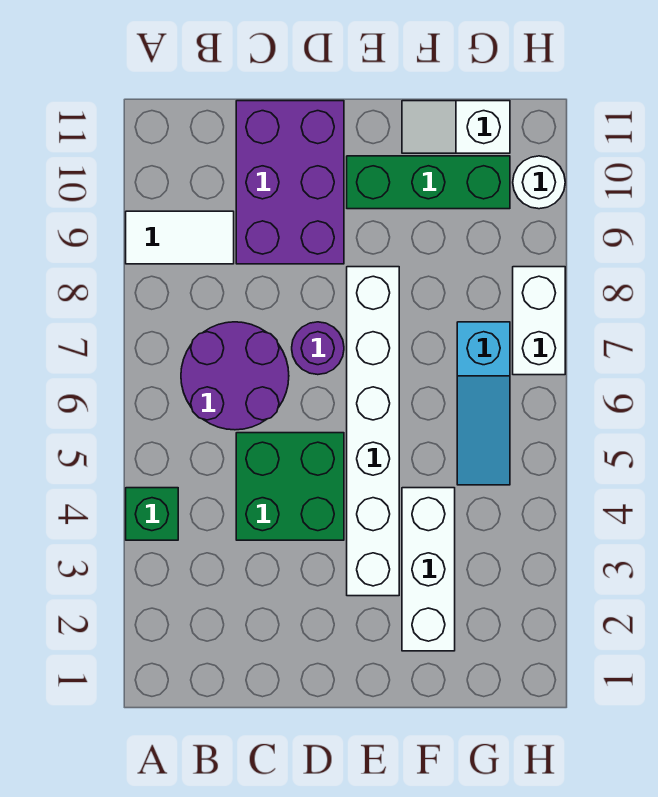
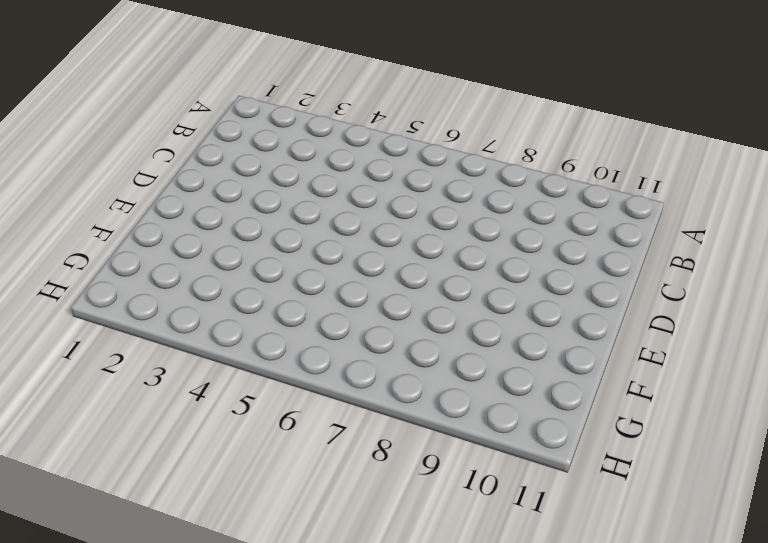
none -> green 1x1 brick [126,488,178,540]
none -> white 1x2 tile [126,211,234,264]
none -> purple 2x2 round brick [181,322,289,430]

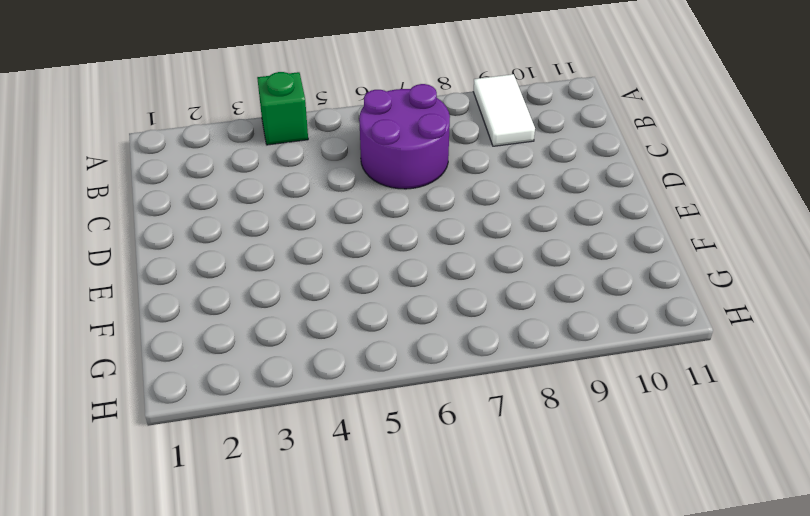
none -> green 2x2 brick [236,433,344,540]
none -> purple 2x3 brick [236,101,344,264]
none -> purple 1x1 round brick [292,322,344,375]

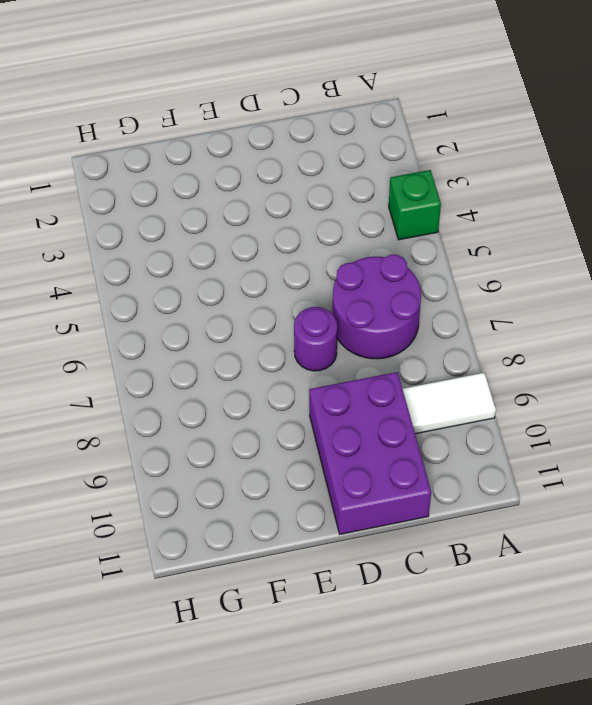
none -> green 2x2 brick [236,433,344,540]
none -> white 1x6 brick [347,267,399,596]
none -> green 1x3 brick [347,156,510,209]

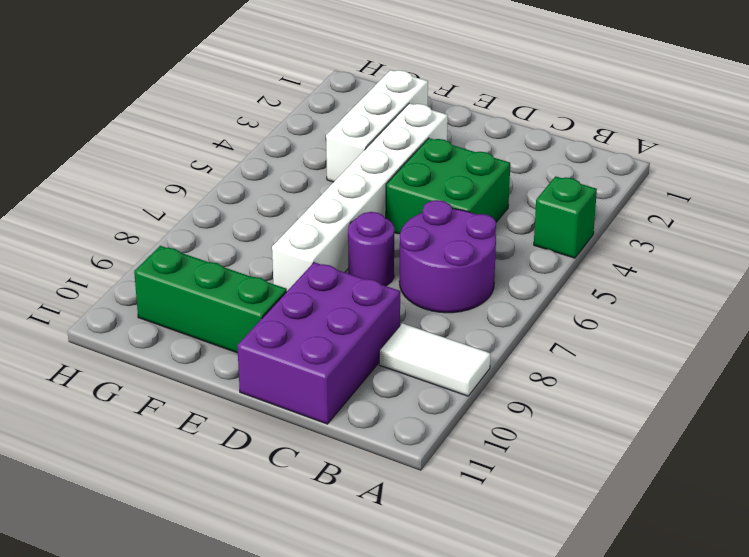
none -> white 1x2 slope [402,101,510,153]
none -> cyan 1x3 slope [457,322,510,485]
none -> white 1x2 brick [513,267,565,375]

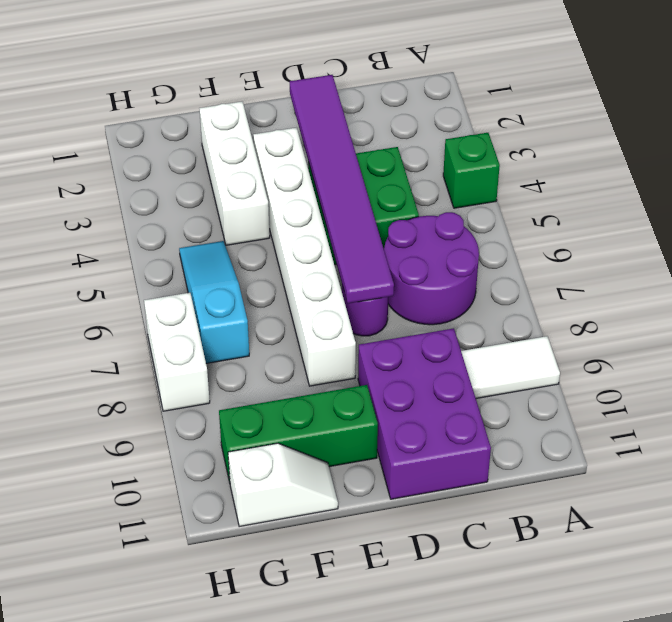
purple 1x6 tile [290,75,394,303] -> none
none -> white 1x1 round brick [513,156,565,209]

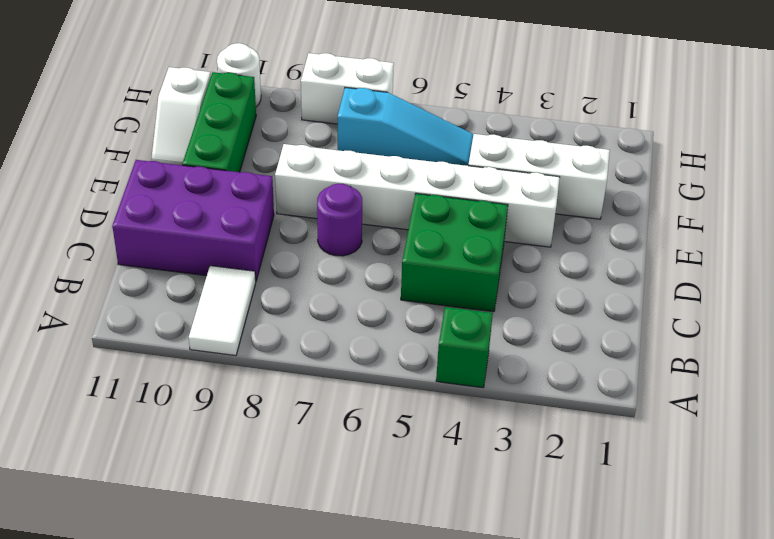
none -> purple 2x2 round brick [181,322,289,430]

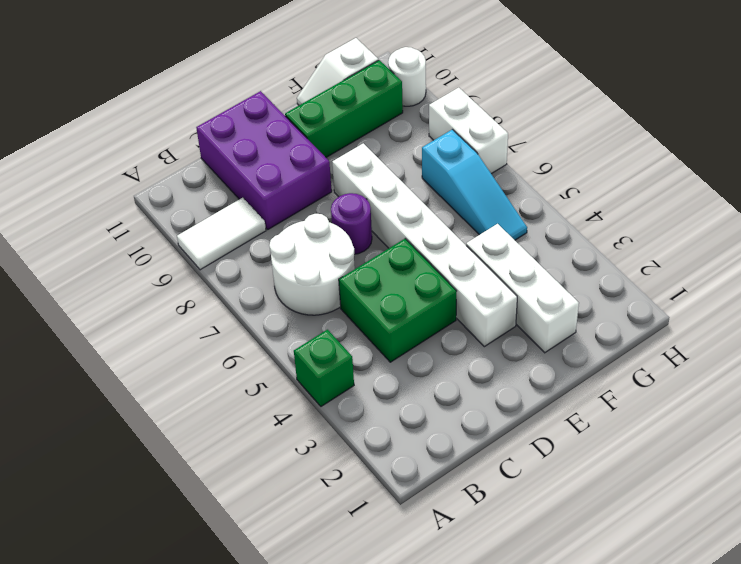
white 2x2 round brick [269,214,355,315] -> purple 2x2 round brick [181,322,289,430]

